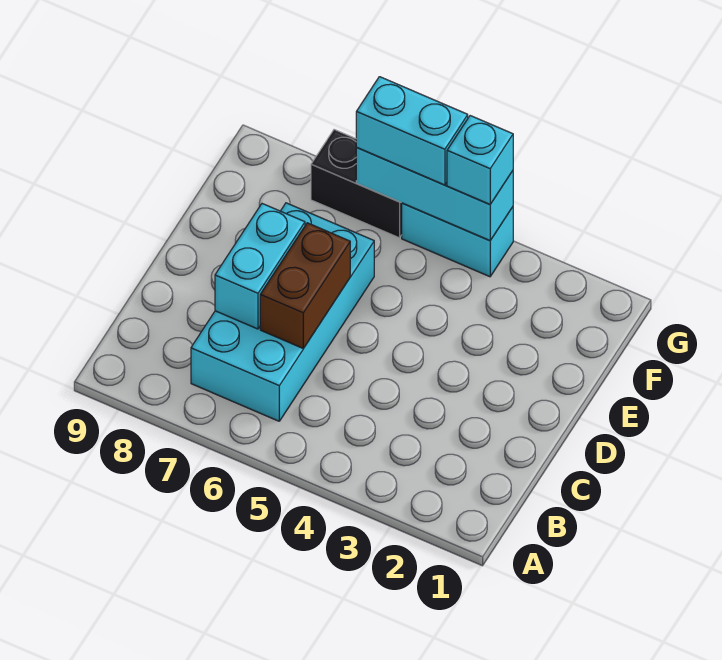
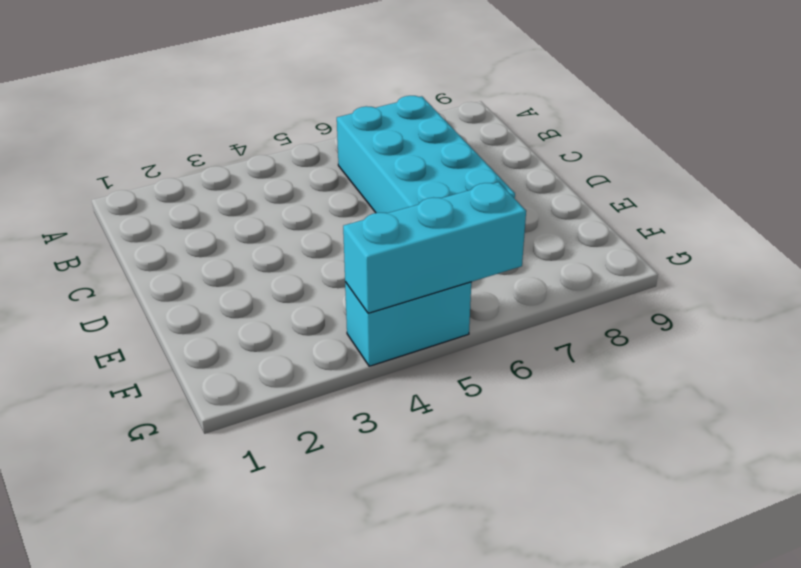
none -> black 1x2 brick [311,130,402,238]
none -> brown 1x2 brick [260,223,350,348]

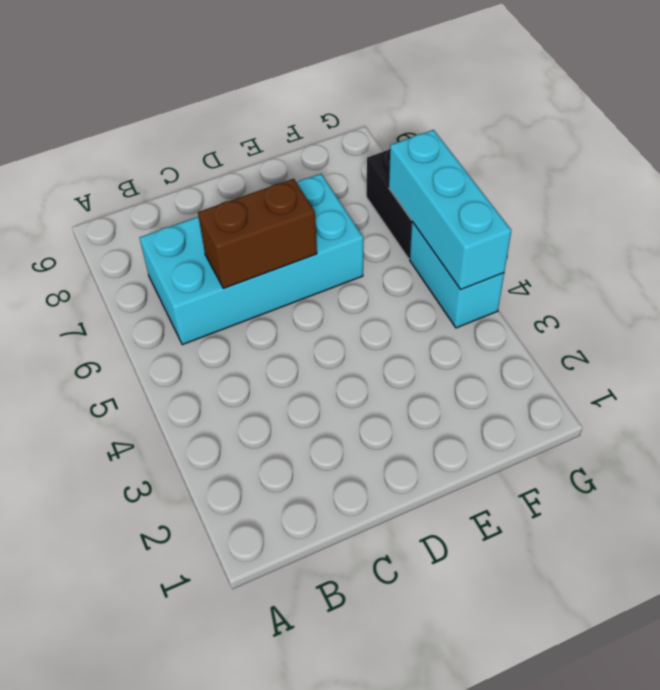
none -> cyan 1x2 brick [215,204,305,329]
none -> cyan 1x1 brick [447,116,513,204]

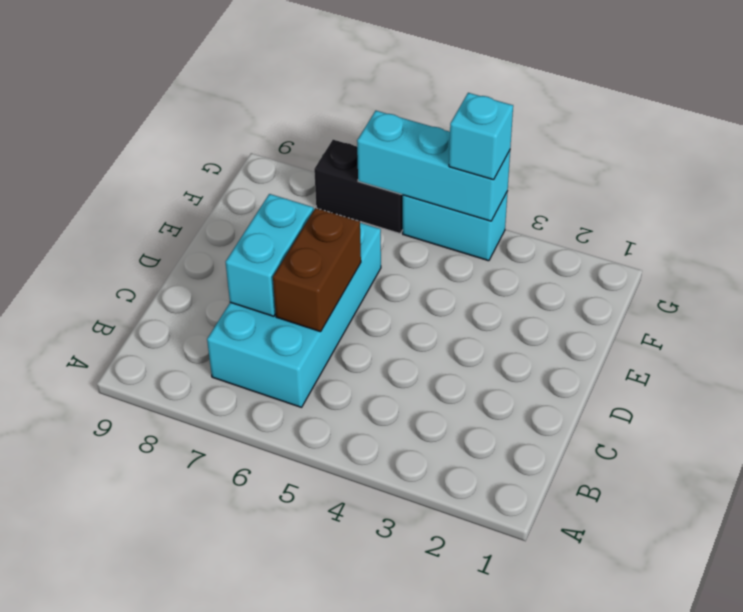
none -> cyan 1x2 brick [356,77,468,185]

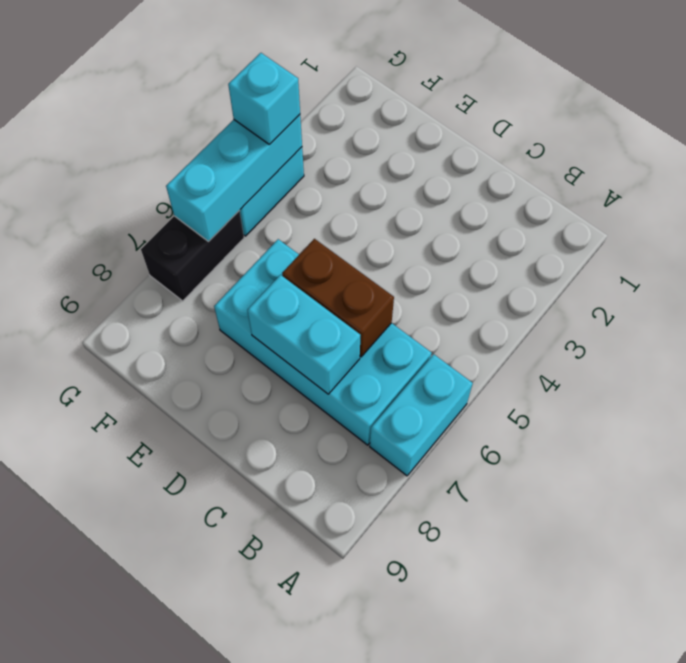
cyan 1x2 brick [370,354,473,476] -> cyan 1x2 brick moved to [356,77,468,185]

